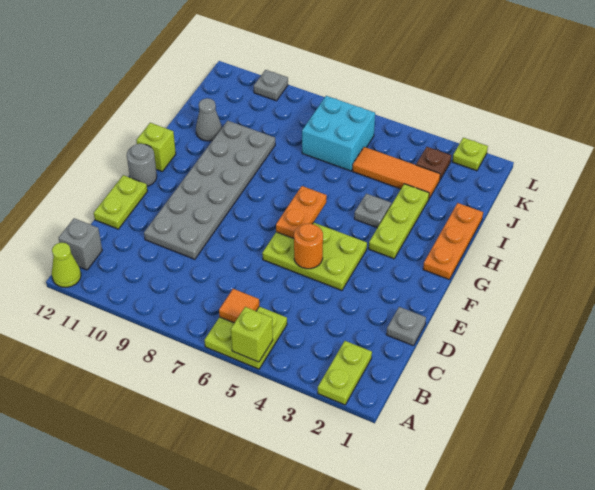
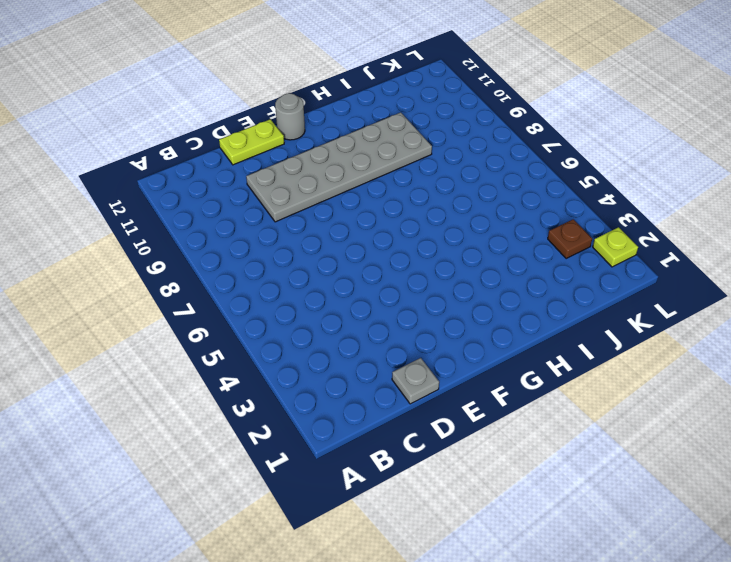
none -> lime 1x2 plate [318,341,372,405]
none -> lime 2x2 plate [204,307,287,369]
none -> lime 1x1 cone [52,243,81,287]

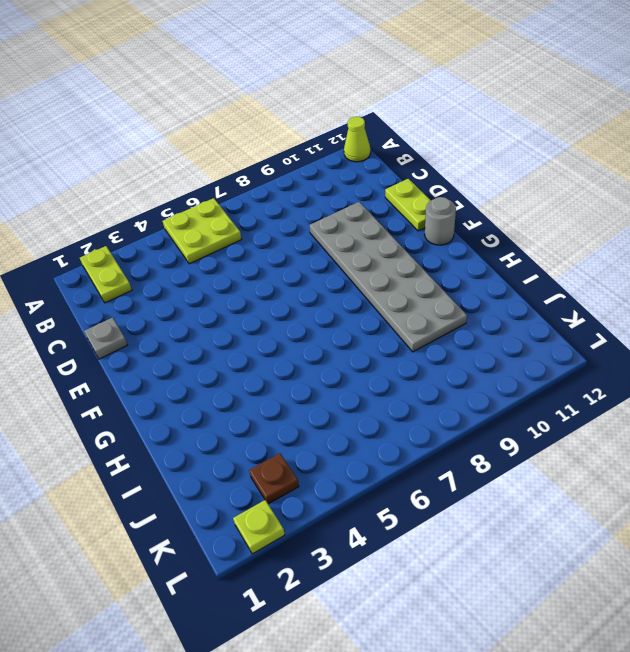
none -> grey 1x1 brick [59,218,102,270]
none -> lime 2x3 plate [262,223,367,290]
none -> orange 1x3 plate [423,203,483,279]

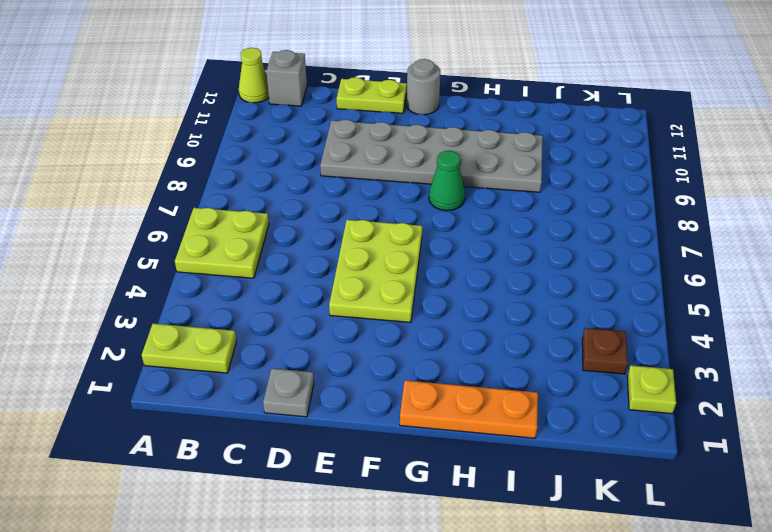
green 1x1 cone [429,151,465,211] -> none
none -> lime 1x3 plate [369,184,429,259]
none -> lime 1x1 brick [136,123,176,171]
none -> grey 1x1 plate [354,194,391,228]

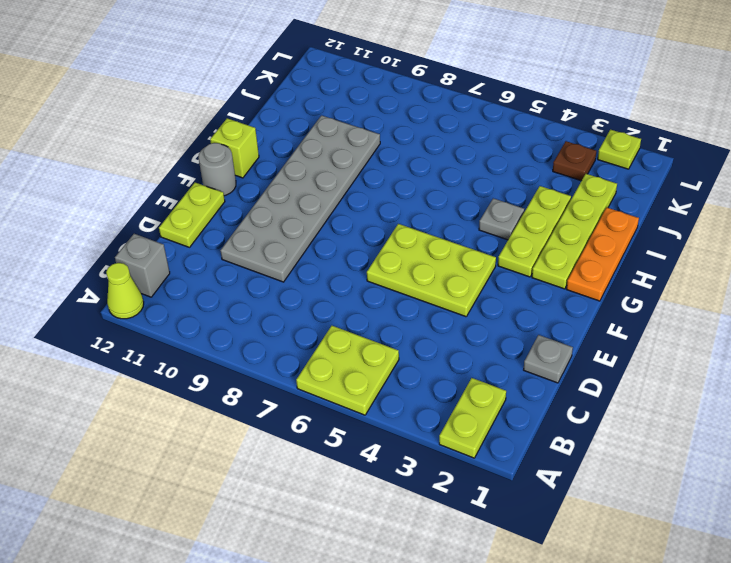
lime 1x4 plate [532,174,617,289] -> none
none -> grey 1x1 cone [196,98,222,141]
none -> orange 1x3 tile [352,147,440,198]
none -> cyan 2x2 brick [302,96,375,171]

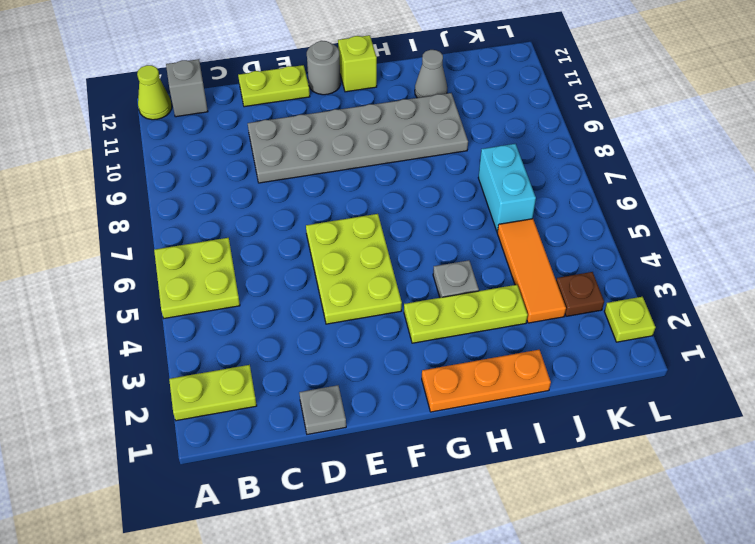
cyan 1x2 brick [478,144,536,232] -> cyan 2x2 brick [302,96,375,171]
none -> grey 1x1 plate [254,70,288,101]
none -> lime 1x1 brick [231,307,273,362]
none -> orange 1x1 tile [219,289,259,323]

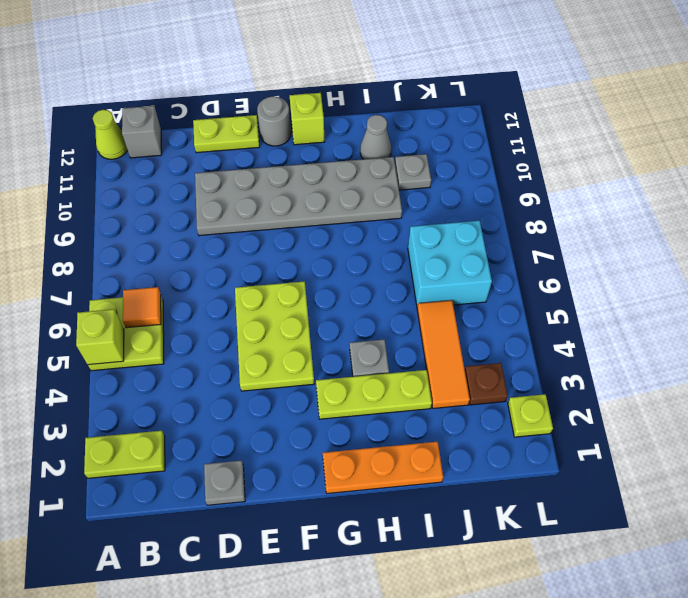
grey 1x1 plate [395,154,431,190] -> grey 1x1 plate moved to [254,70,288,101]
none -> orange 1x1 round brick [294,224,323,269]
none -> orange 1x2 plate [276,186,327,239]

